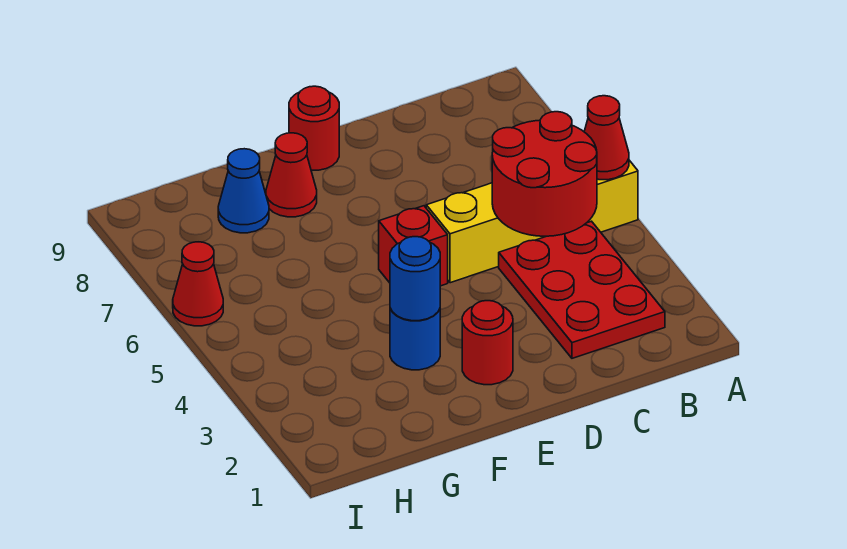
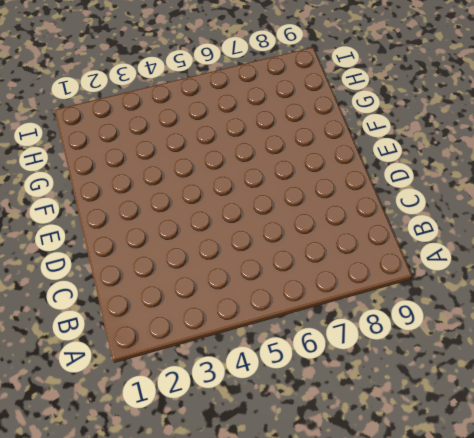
none -> yellow 1x4 brick [426,160,638,283]
none -> red 2x3 plate [499,221,665,358]
none -> red 1x1 round brick [462,301,513,385]

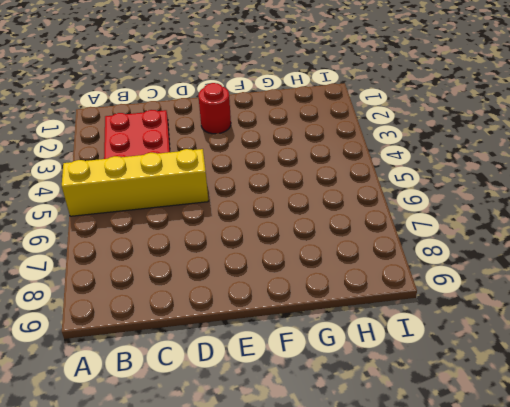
none -> red 1x1 brick [379,206,448,286]
none -> red 1x1 round brick [289,86,339,170]
none -> blue 1x1 round brick [390,308,440,370]

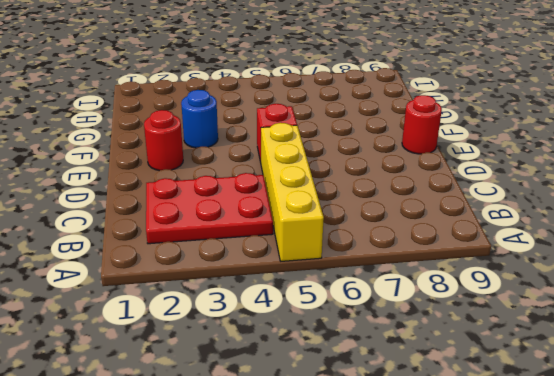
none -> red 1x1 cone [266,133,317,217]
none -> blue 1x1 cone [218,149,269,233]
none -> red 1x1 cone [173,242,223,326]

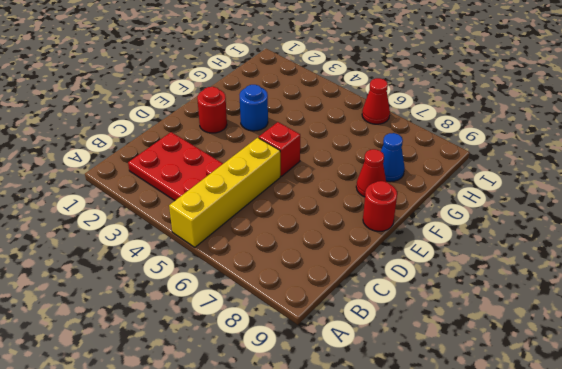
none -> red 1x1 cone [584,96,629,180]
none -> red 2x2 round brick [492,112,597,236]
none -> blue 1x1 round brick [390,237,440,321]

